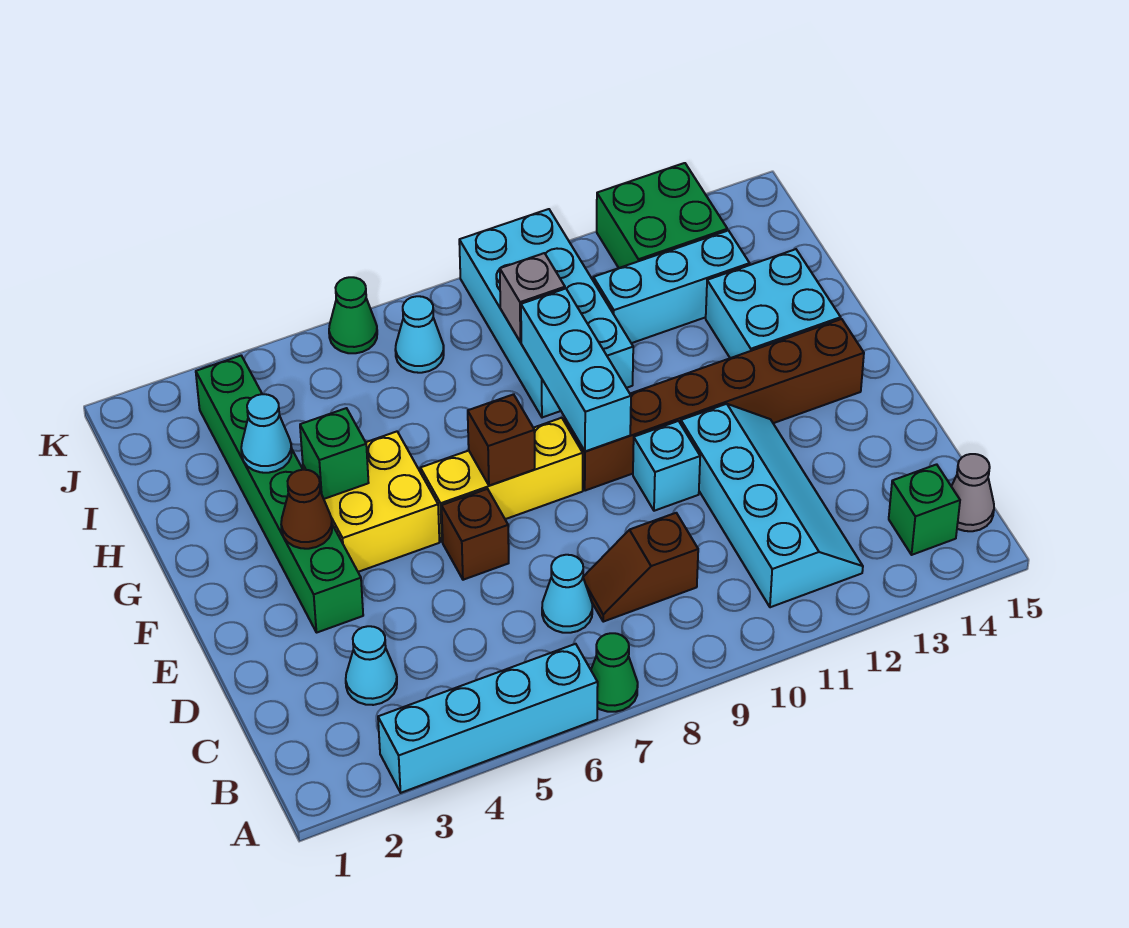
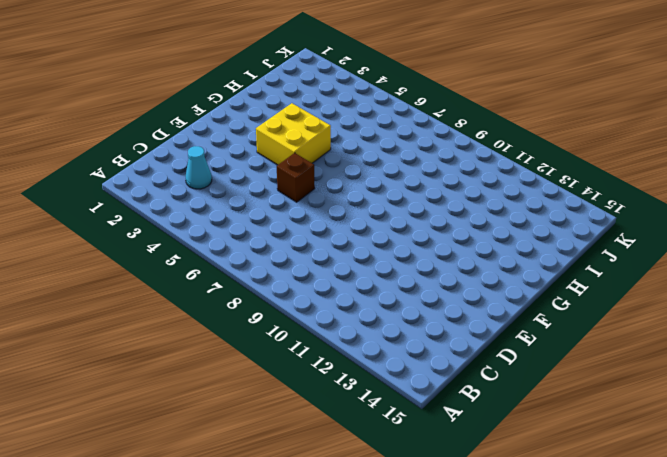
none -> cyan 1x4 brick [378,644,598,793]
none -> green 1x1 cone [591,633,638,712]
none -> cyan 2x4 slope [681,404,863,607]

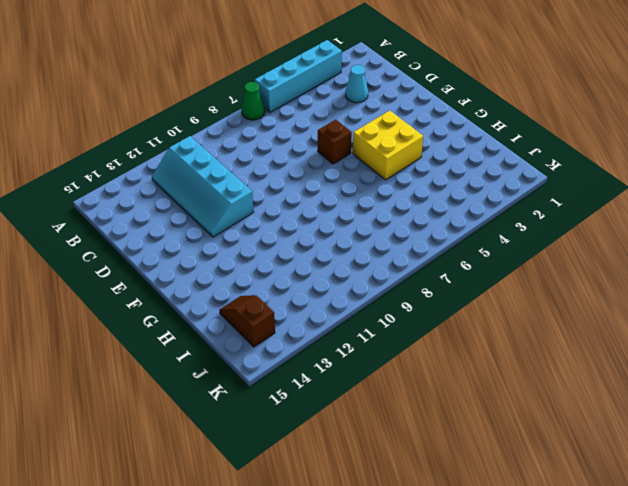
brown 1x2 slope [219,295,275,347] -> brown 1x2 slope turned to [583,513,698,622]
none -> green 1x1 brick [889,464,960,555]
none -> grey 1x1 cone [951,454,994,531]
none -> cyan 1x1 cone [542,555,592,633]

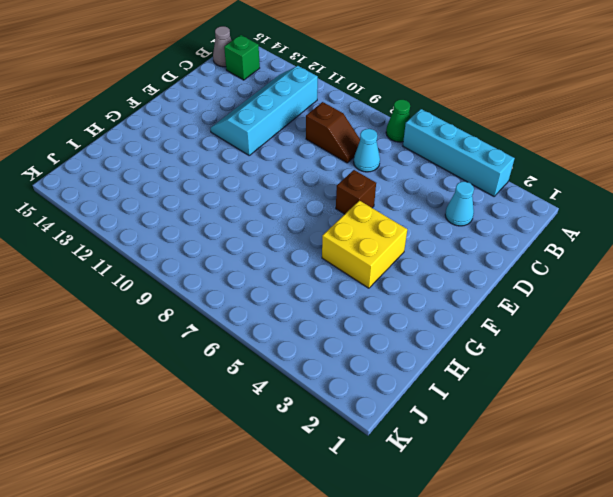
none -> green 1x6 brick [196,356,363,633]
none -> cyan 1x1 brick [633,421,700,511]
none -> yellow 1x3 brick [420,418,583,542]

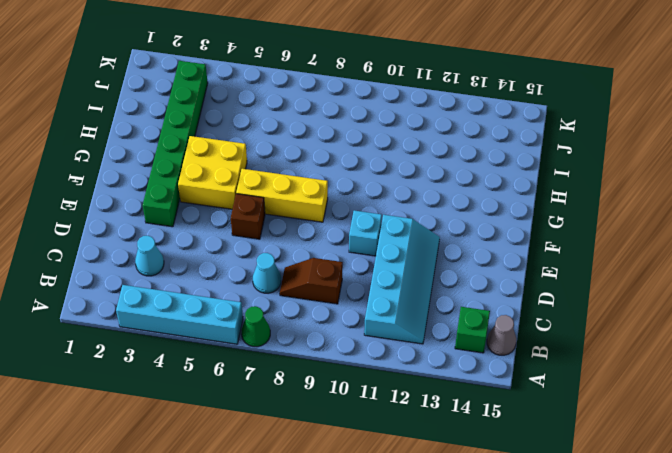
none -> brown 1x6 brick [564,319,864,491]
none -> cyan 2x2 brick [706,249,841,358]
none -> cyan 2x4 brick [459,209,633,418]

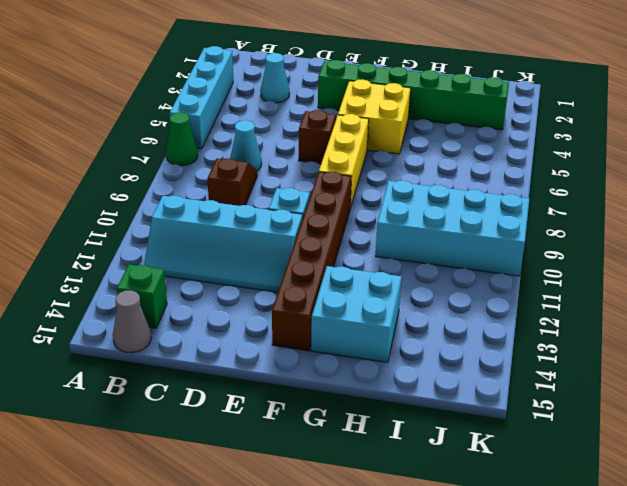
none -> cyan 1x3 brick [593,230,750,343]
none -> cyan 1x1 cone [395,296,444,373]
none -> green 2x2 brick [597,163,727,268]

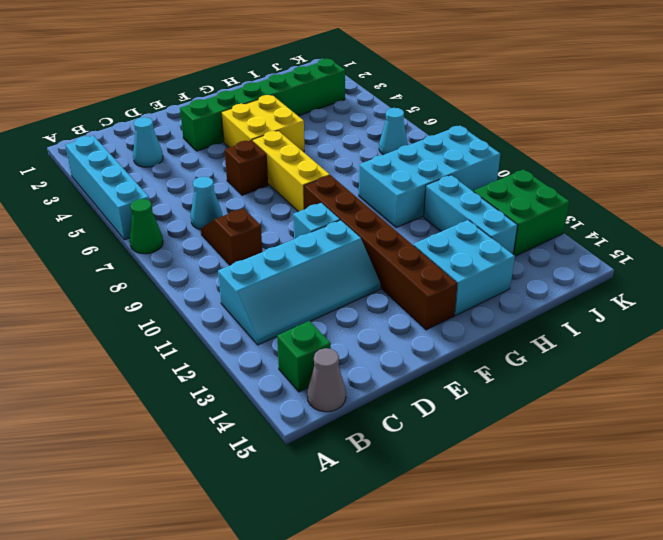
none -> green 1x1 cone [329,277,377,353]
none -> brown 1x1 cone [281,470,332,549]
none -> brown 1x1 brick [468,394,535,486]

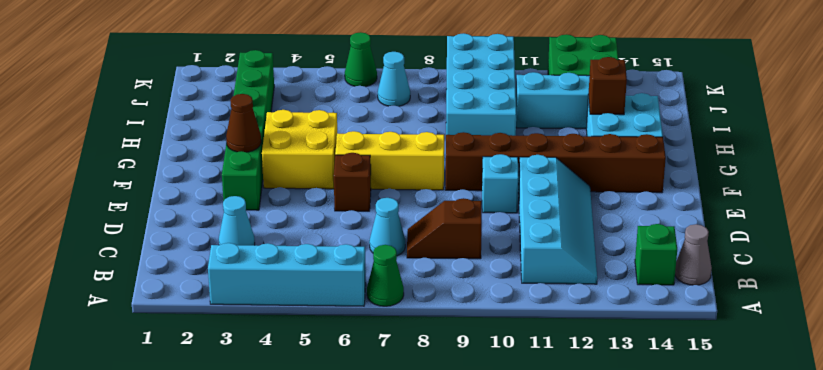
brown 1x1 brick [588,57,627,115] -> brown 1x1 brick moved to [468,394,535,486]
none -> cyan 1x3 brick [521,289,631,452]
none -> green 1x1 brick [300,408,369,499]
none -> cyan 1x1 cone [241,394,292,473]

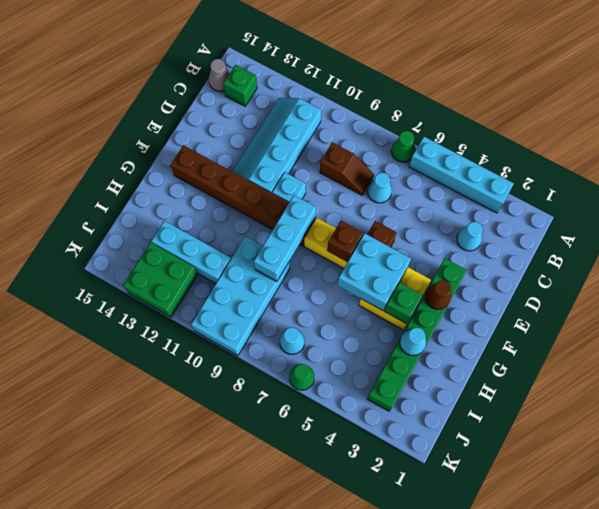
cyan 2x2 brick [338,233,411,310] -> cyan 2x2 brick moved to [706,249,841,358]
none -> grey 1x1 brick [500,253,565,342]

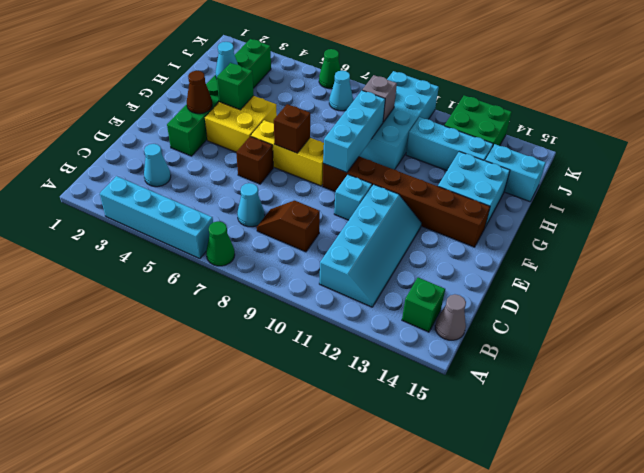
cyan 1x2 brick [485,144,546,202] -> none

